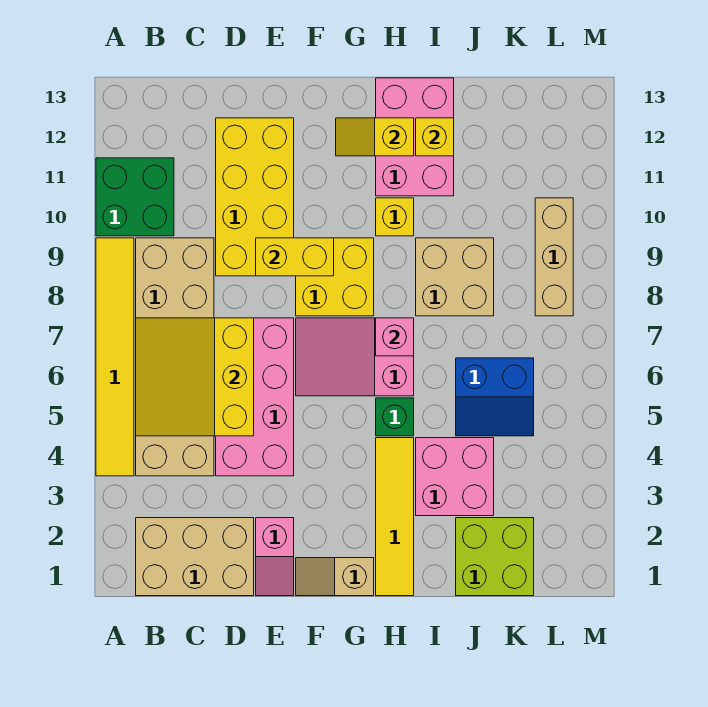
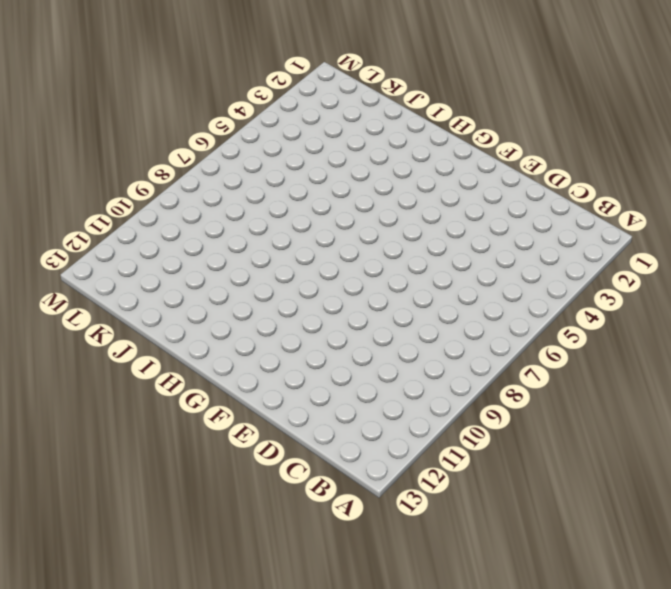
none -> yellow 1x6 tile [96,238,134,476]
none -> green 2x2 brick [96,158,174,236]
none -> tan 2x3 brick [136,518,254,596]

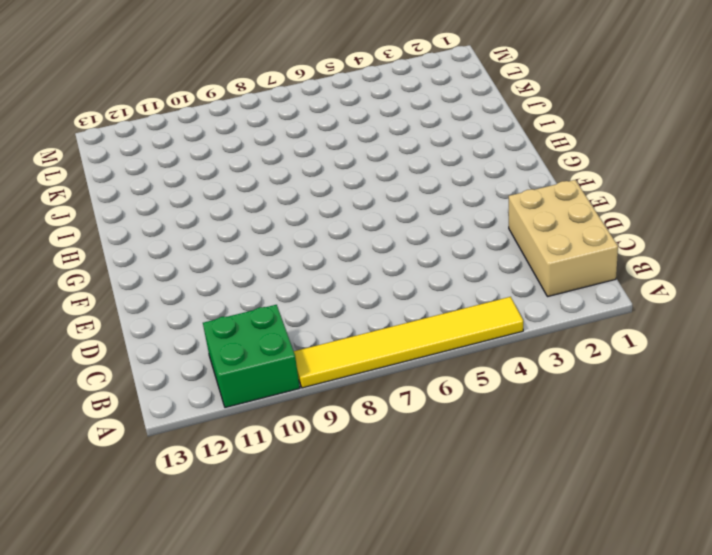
none -> tan 2x6 brick [136,238,214,476]
none -> pink 2x4 brick [216,318,294,476]
none -> yellow 2x4 brick [216,118,294,276]

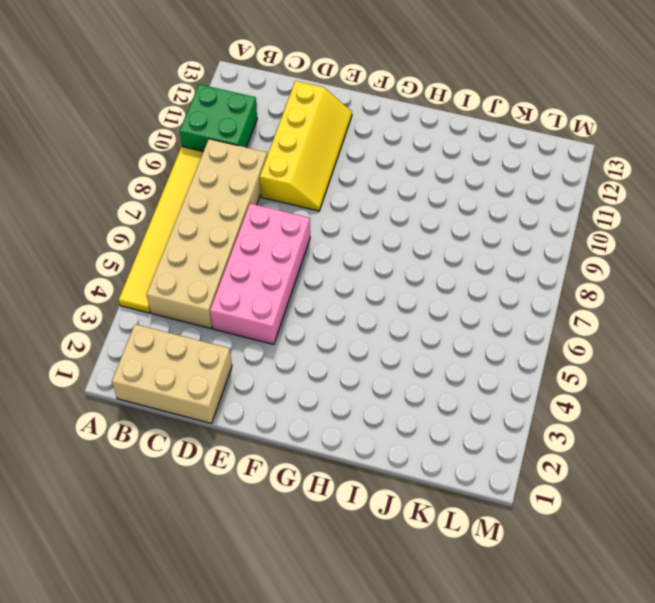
yellow 2x4 slope [260,81,352,211] -> yellow 2x4 brick [216,118,294,276]
none -> pink 1x2 slope [256,518,294,596]
none -> tan 1x2 slope [296,558,374,596]
none -> pink 2x3 slope [296,318,414,396]

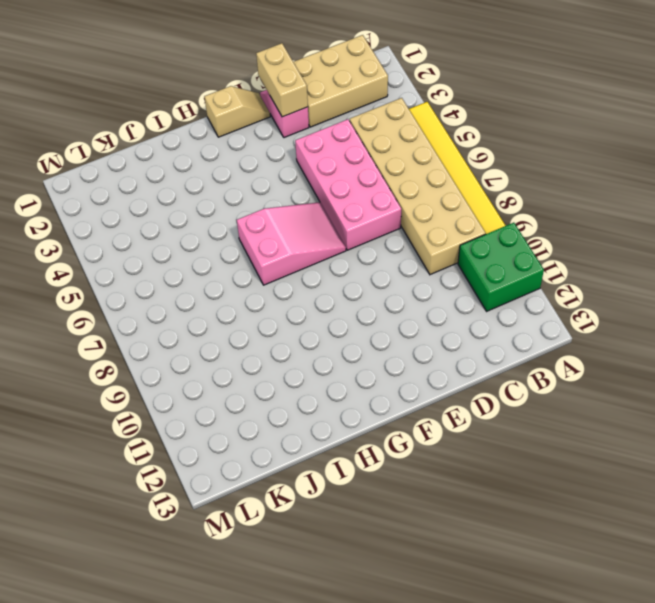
tan 1x2 brick [256,43,308,117] -> none
none -> yellow 2x4 brick [216,118,294,276]
none -> yellow 2x2 brick [296,238,374,316]
none -> yellow 1x4 tile [376,438,414,596]

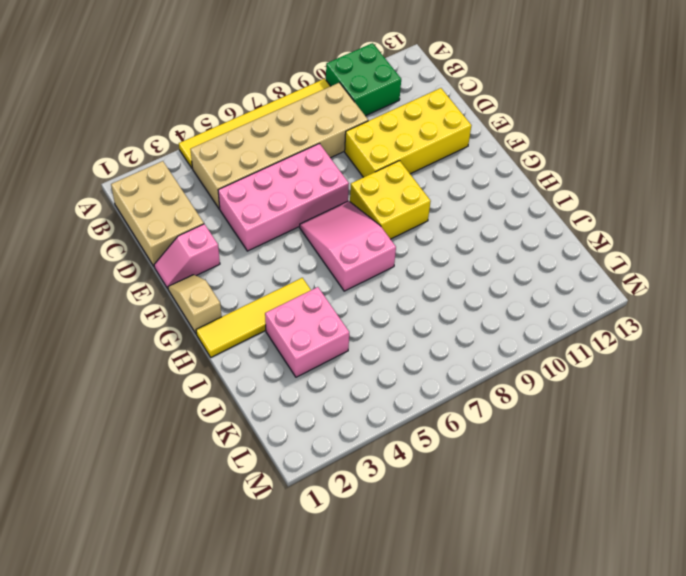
none -> green 1x1 brick [376,398,414,436]
none -> yellow 1x1 brick [376,198,414,236]
none -> pink 2x3 brick [376,78,454,196]

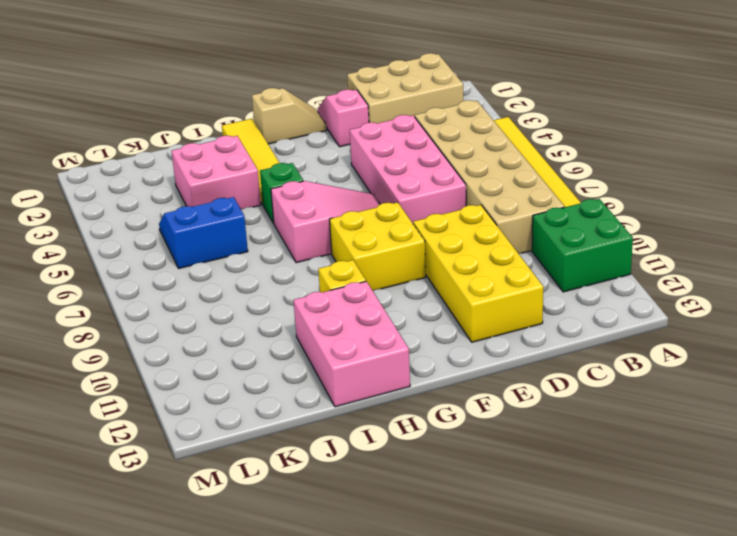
none -> tan 2x2 brick [416,238,494,316]
none -> lime 2x2 brick [456,518,534,596]
none -> tan 1x3 brick [535,198,573,316]

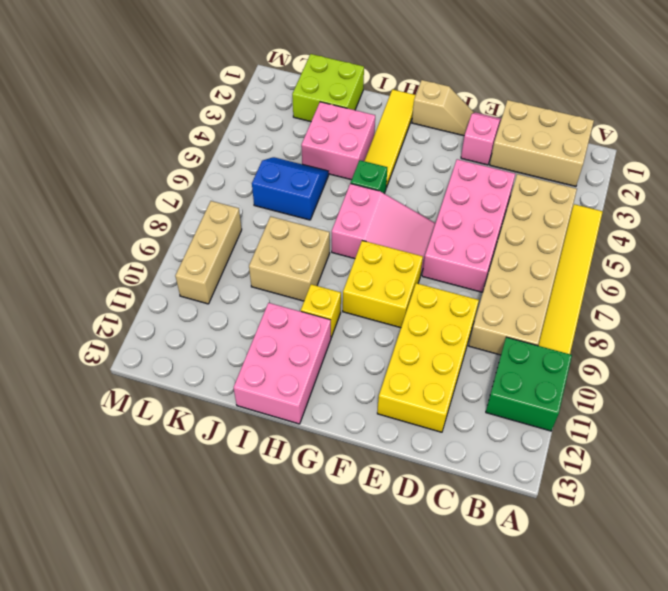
none -> yellow 3x3 slope [136,318,254,436]
none -> yellow 1x2 brick [256,238,334,276]
none -> yellow 1x2 slope [336,118,414,156]

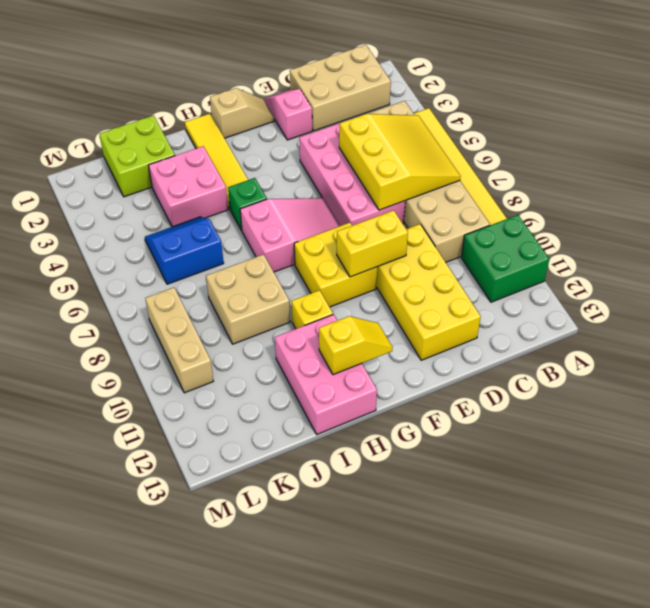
none -> pink 1x1 brick [376,318,414,356]
none -> yellow 1x1 brick [416,118,454,156]

